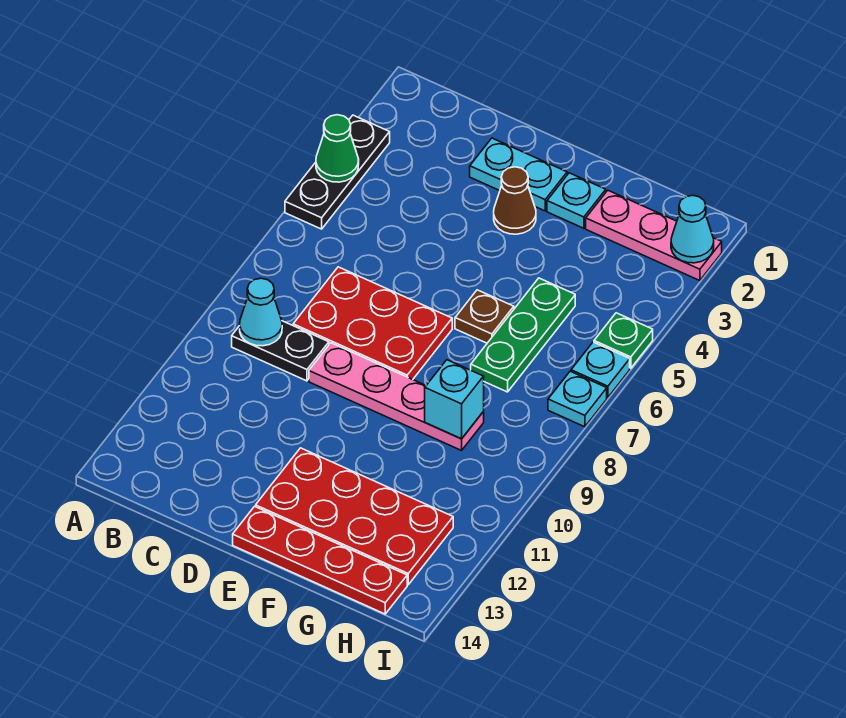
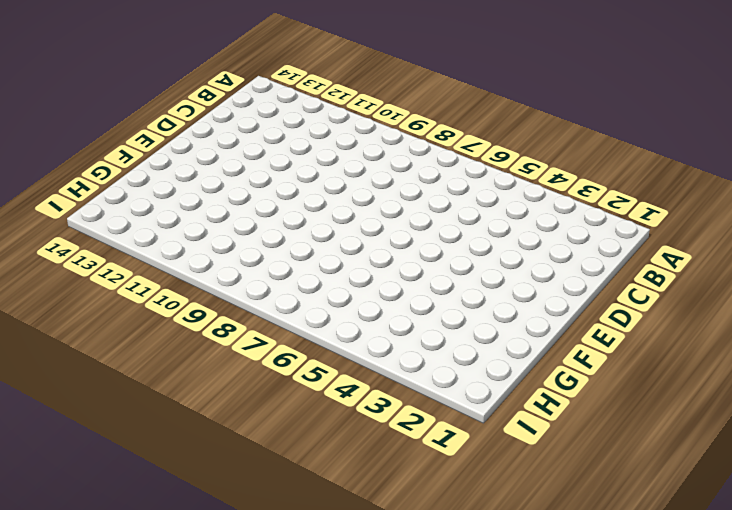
none -> black 1x3 plate [285,115,390,229]
none -> black 1x2 plate [232,321,329,381]
none -> red 2x3 plate [293,267,452,379]

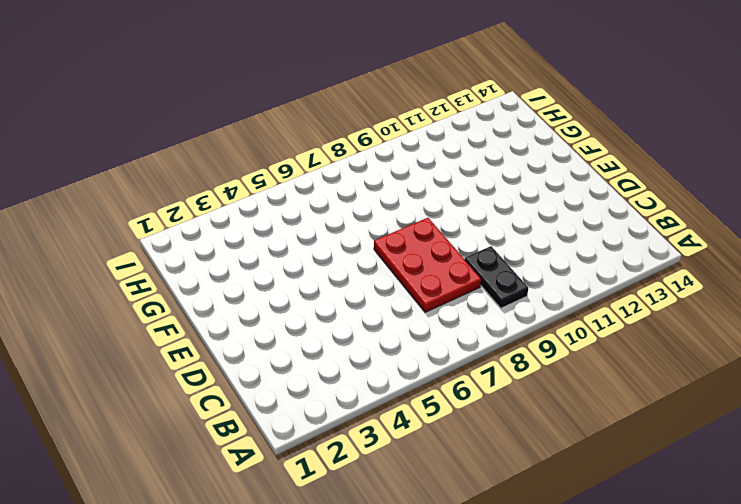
none -> black 1x3 plate [285,115,390,229]
none -> cyan 1x2 plate [470,138,567,211]
none -> pink 1x4 plate [309,343,484,450]

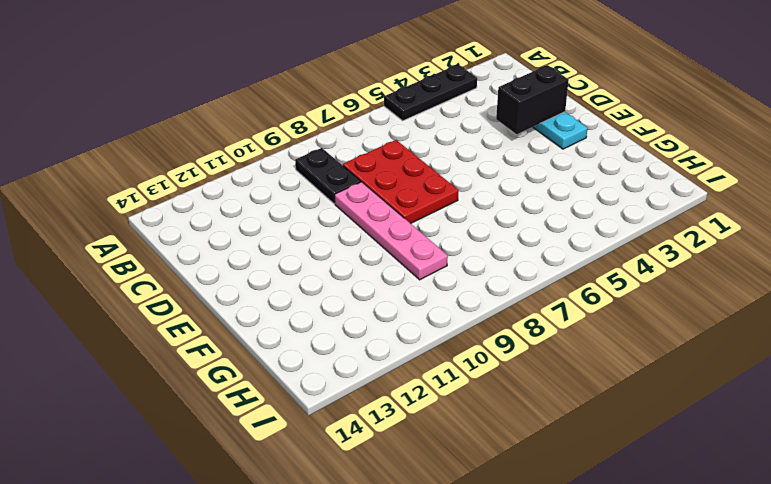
black 1x2 brick [496,65,569,134] -> none
none -> brown 1x1 cone [494,167,536,234]
none -> red 2x4 plate [256,448,453,585]
none -> red 1x4 plate [233,506,407,614]

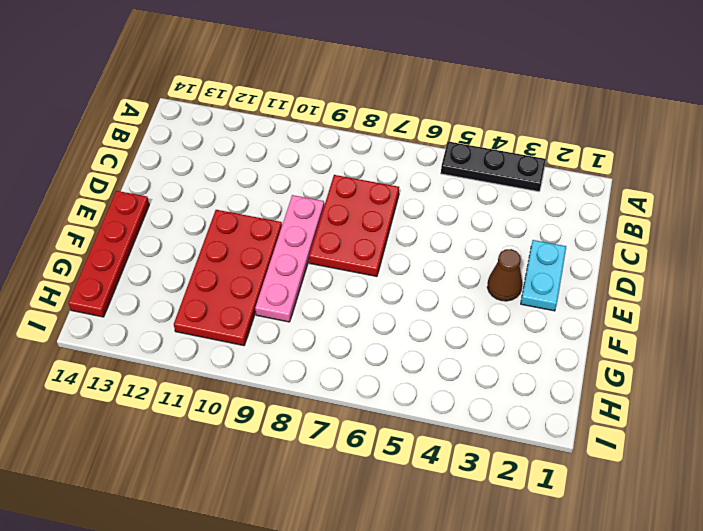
red 2x4 plate [174,210,282,346] -> red 2x4 plate moved to [256,448,453,585]
none -> black 1x2 plate [232,321,329,381]
none -> cyan 1x1 plate [547,173,606,228]
none -> brown 1x1 plate [455,290,514,343]

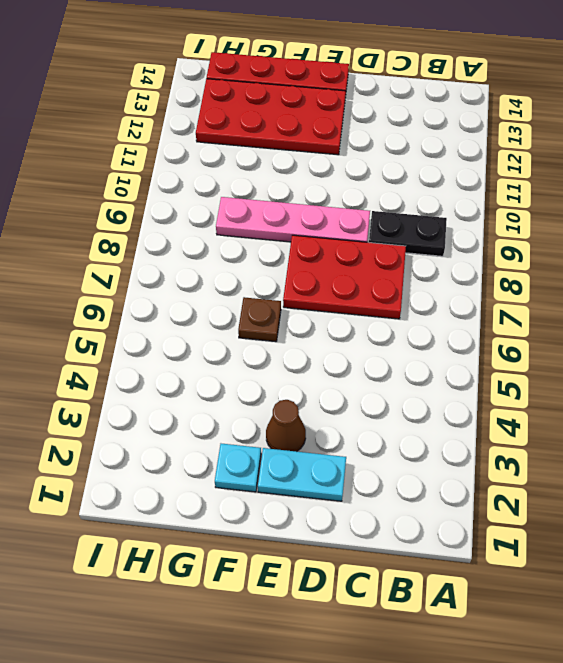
none -> black 1x3 plate [285,115,390,229]
none -> pink 1x3 plate [586,190,722,281]
none -> green 1x3 plate [471,278,575,392]

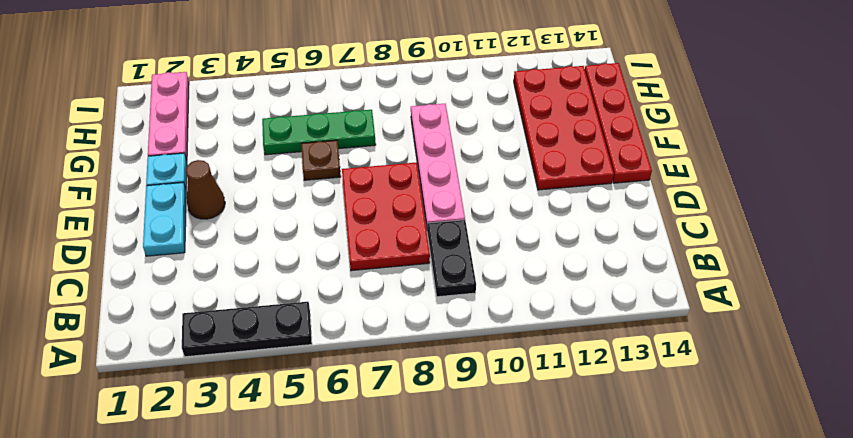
none -> green 1x1 plate [594,313,653,368]
none -> cyan 1x1 plate [571,342,630,398]
none -> cyan 1x1 plate [548,371,607,427]

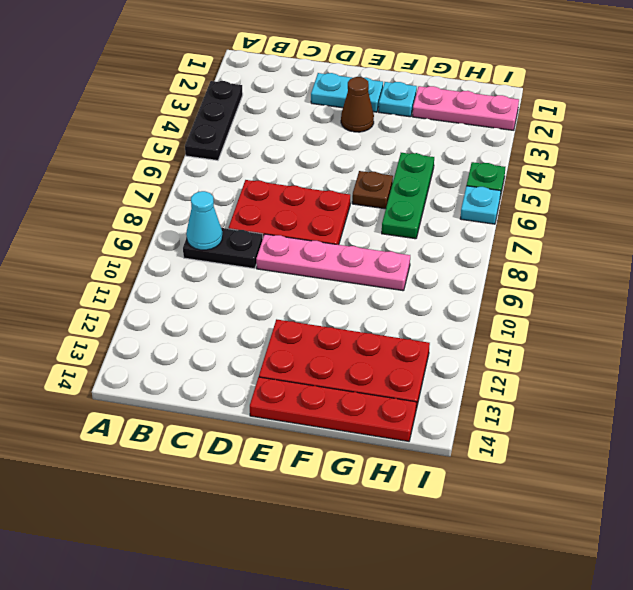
none -> cyan 1x1 plate [548,371,607,427]
none -> green 1x1 cone [316,115,359,182]
none -> cyan 1x1 brick [425,360,484,439]

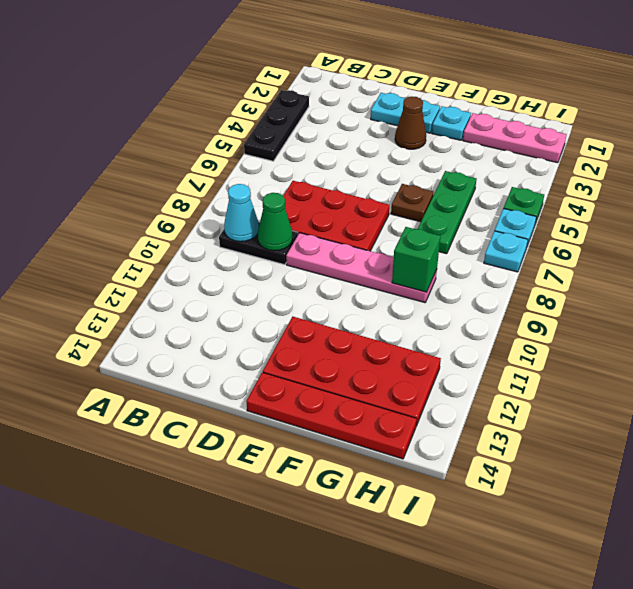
green 1x1 cone [258,193,292,251] -> green 1x1 cone moved to [316,115,359,182]
green 1x1 brick [392,227,440,292] -> cyan 1x1 brick [425,360,484,439]
none -> cyan 1x1 cone [671,195,714,263]

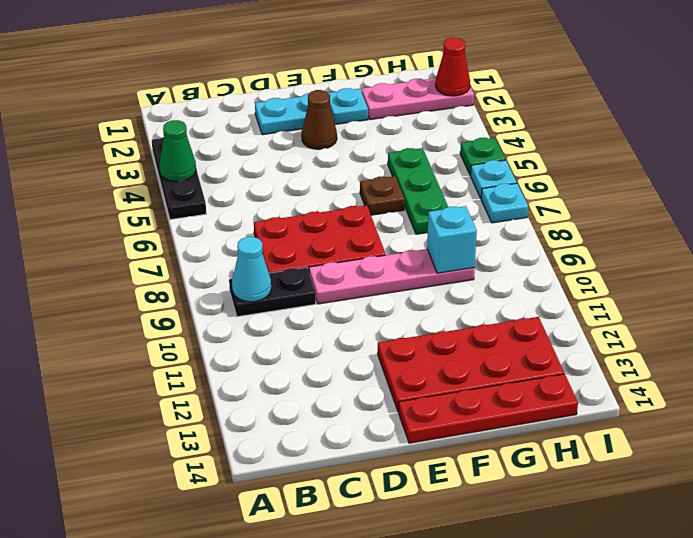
red 1x1 cone [435,38,470,96] -> cyan 1x1 cone [671,195,714,263]

